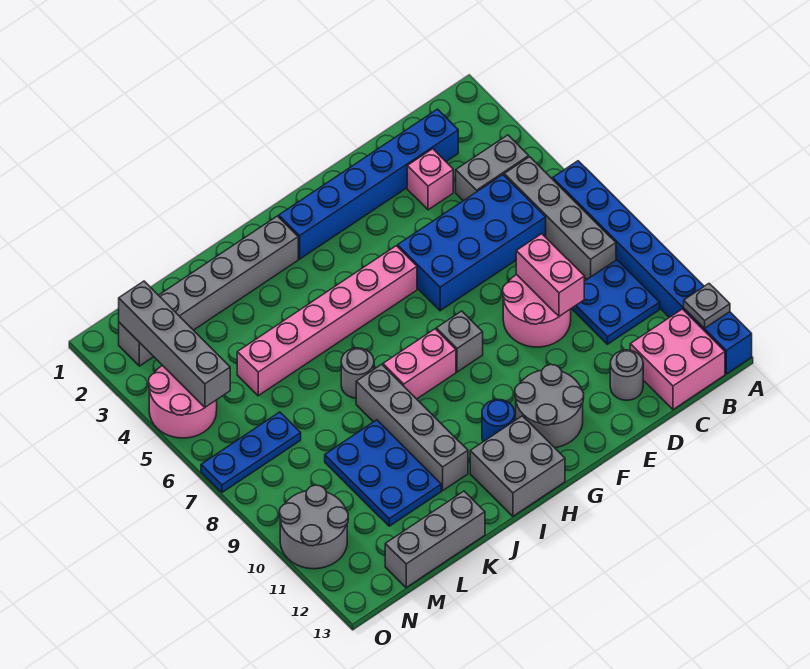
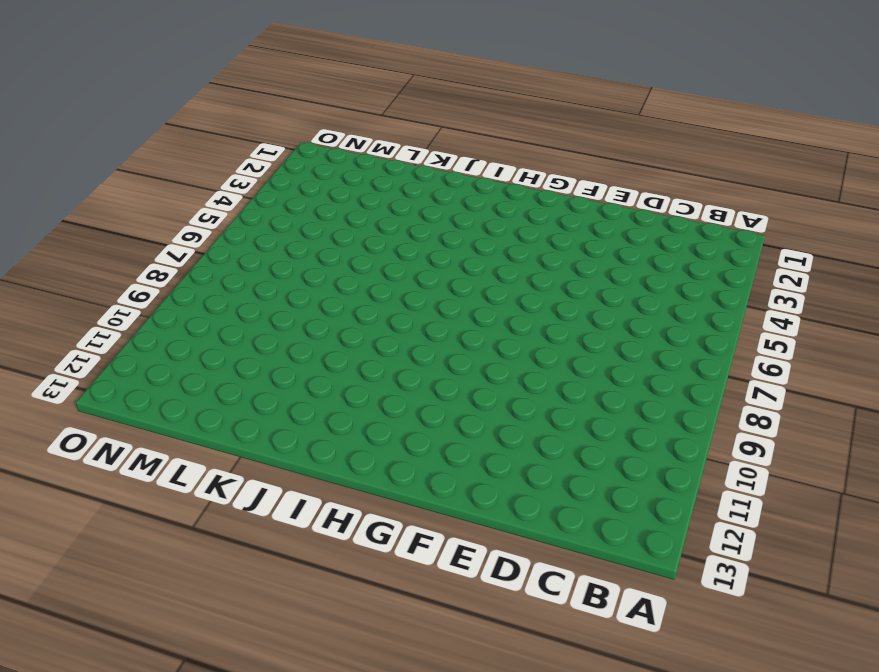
none -> blue 1x8 brick [553,161,752,374]
none -> grey 1x2 brick [456,135,529,201]
none -> grey 1x4 brick [504,157,616,279]

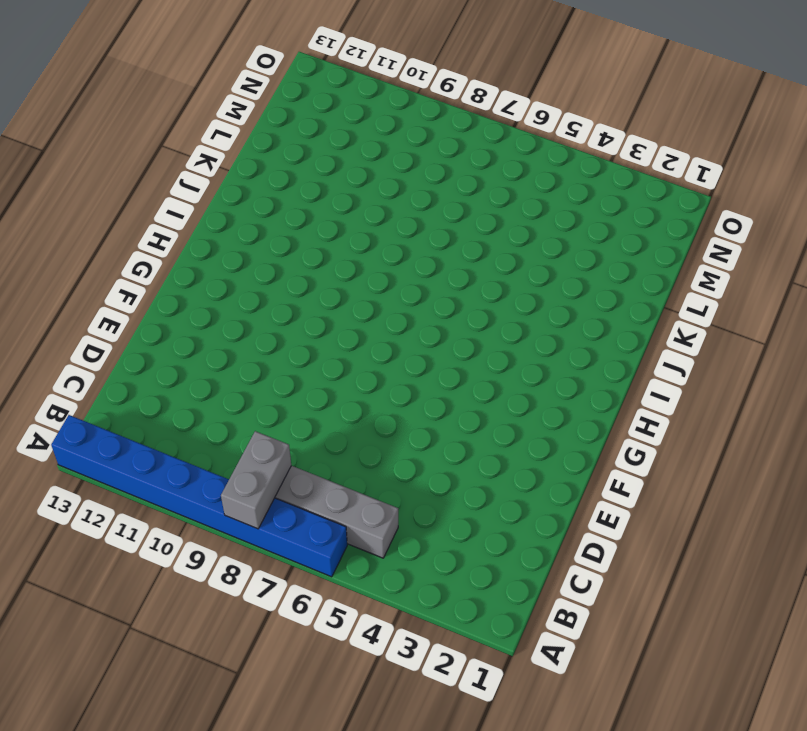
grey 1x2 brick [221,431,291,529] -> grey 1x2 brick moved to [456,135,529,201]
none -> blue 2x2 plate [571,260,660,344]
none -> pink 2x2 brick [630,309,725,410]
none -> blue 1x6 brick [279,109,458,259]

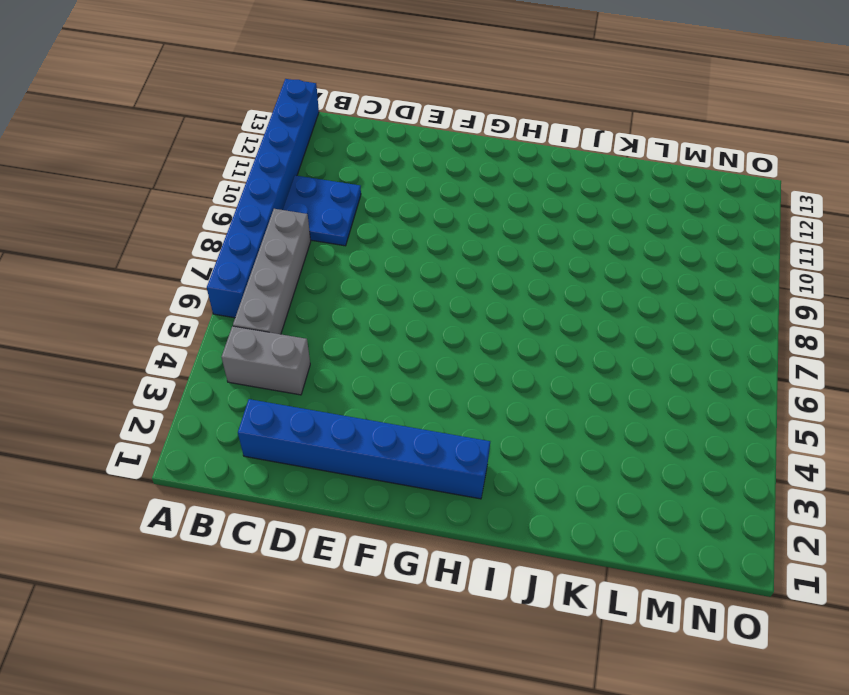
none -> pink 2x2 brick [630,309,725,410]
none -> blue 2x4 brick [398,175,546,311]
none -> pink 1x1 brick [407,149,453,210]

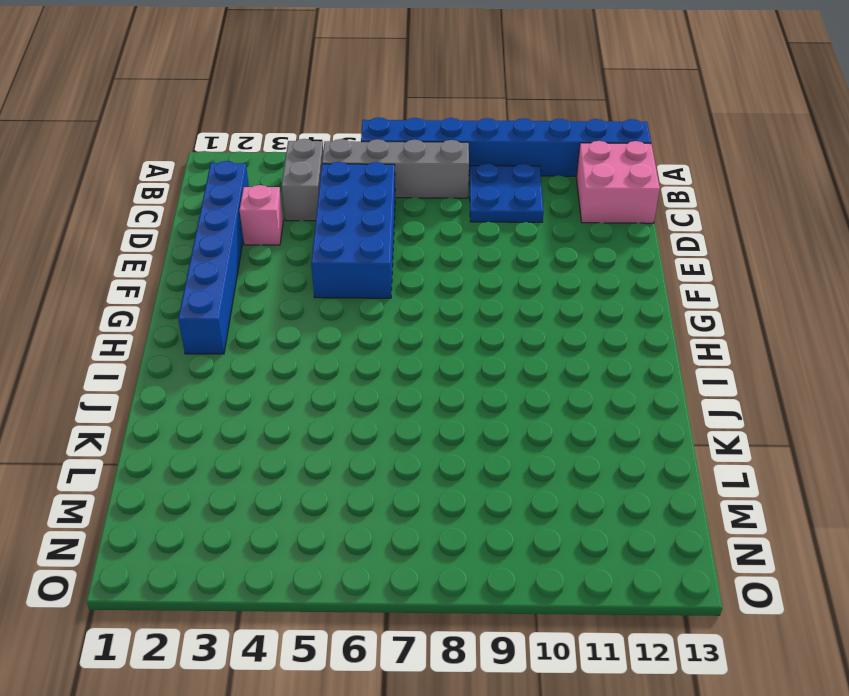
none -> pink 2x2 round brick [503,274,571,347]
none -> grey 1x1 round brick [610,350,643,400]
none -> grey 2x2 round brick [515,365,584,448]

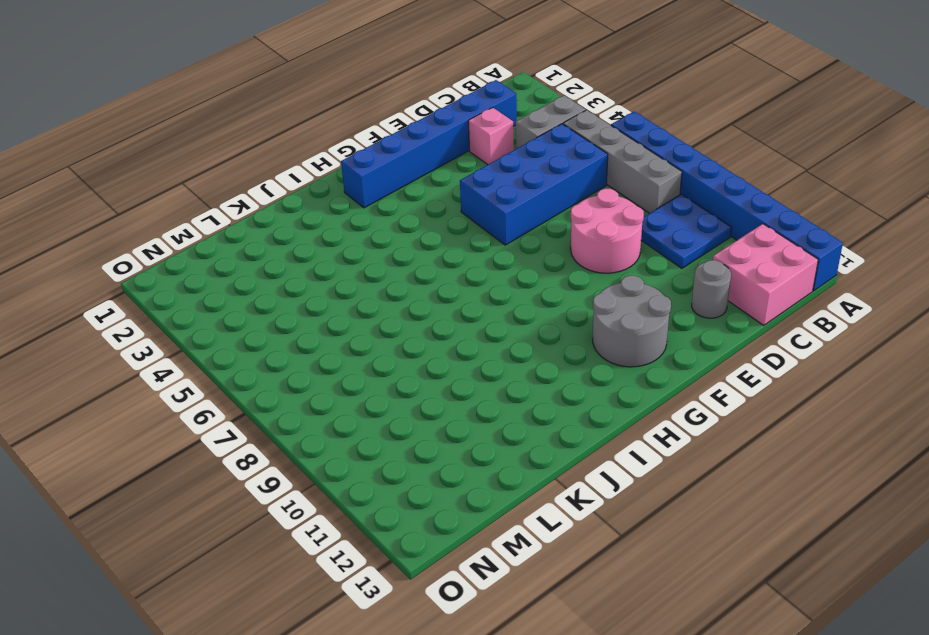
none -> pink 1x6 brick [237,246,417,396]
none -> grey 1x1 brick [436,311,483,372]
none -> pink 1x2 brick [383,329,456,399]

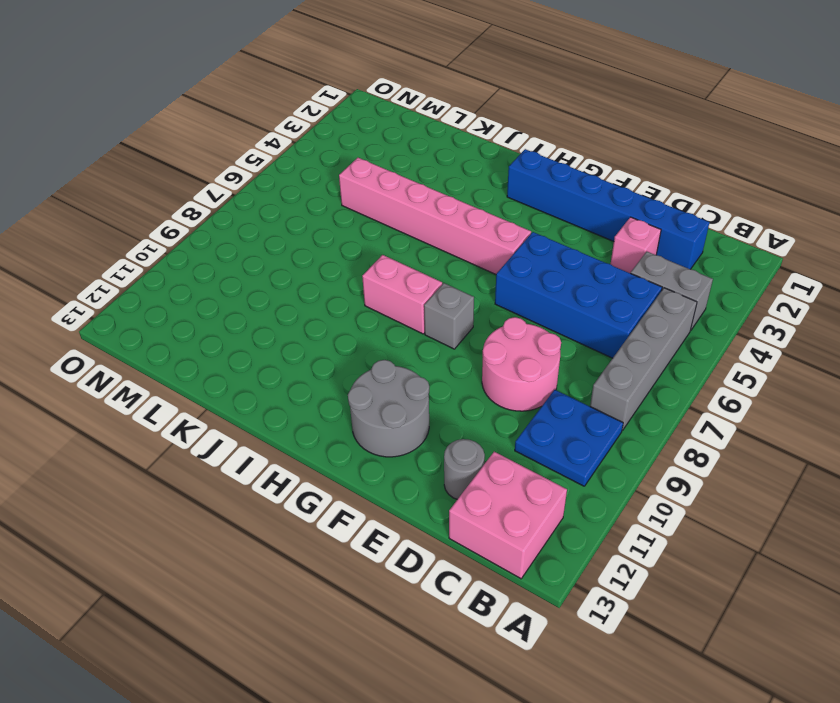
none -> blue 1x8 brick [553,161,752,374]
none -> blue 1x1 round brick [482,399,515,442]
none -> grey 2x2 brick [470,416,565,516]

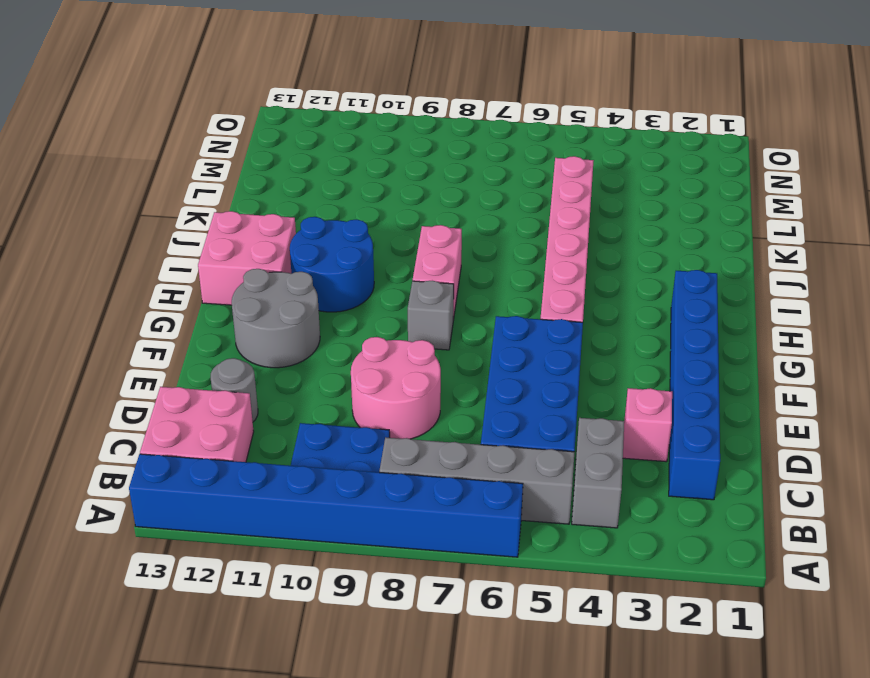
blue 2x2 round brick [290,217,374,312] -> blue 1x1 round brick [482,399,515,442]
pink 2x2 brick [198,211,296,305] -> grey 2x2 brick [470,416,565,516]
none -> grey 1x6 brick [119,216,298,366]
none -> grey 1x1 round brick [341,348,374,398]
none -> grey 1x4 brick [356,364,468,491]

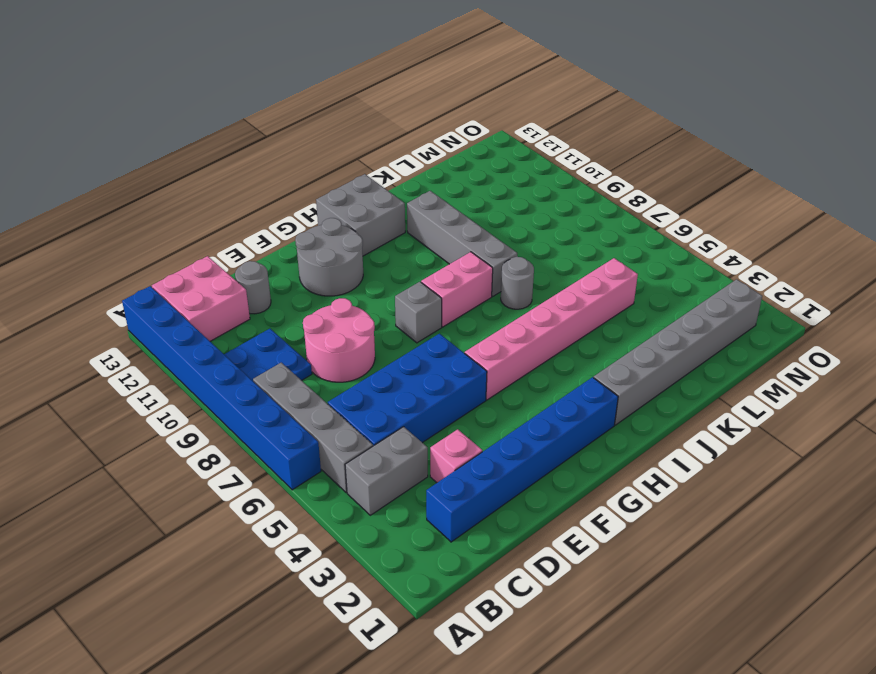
none -> blue 1x1 round brick [482,399,515,442]
none -> blue 2x3 plate [325,420,441,526]
none -> grey 1x3 brick [385,491,485,588]

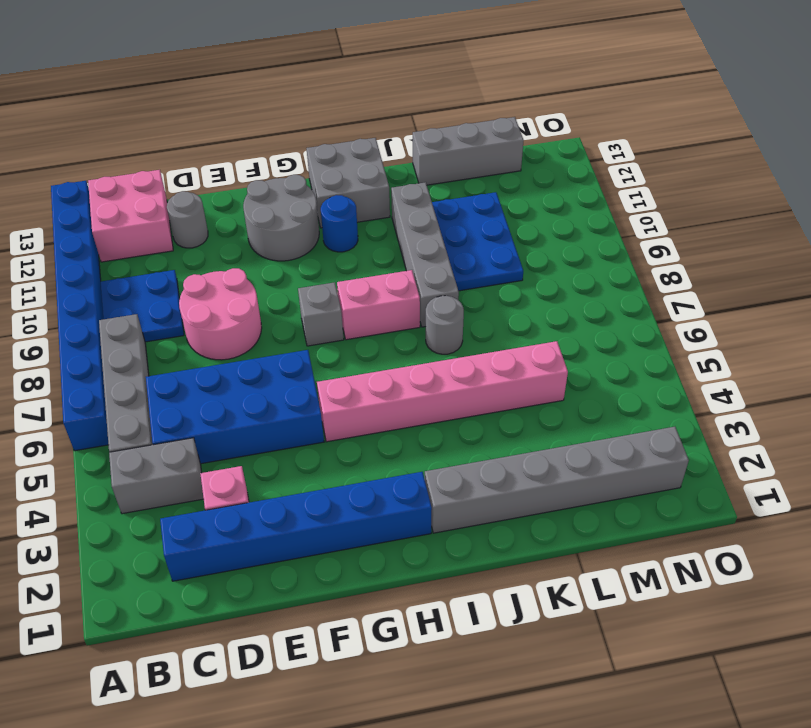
none -> blue 1x3 plate [201,412,301,492]
none -> pink 2x2 round brick [149,365,217,438]
none -> grey 2x2 round brick [279,485,348,569]

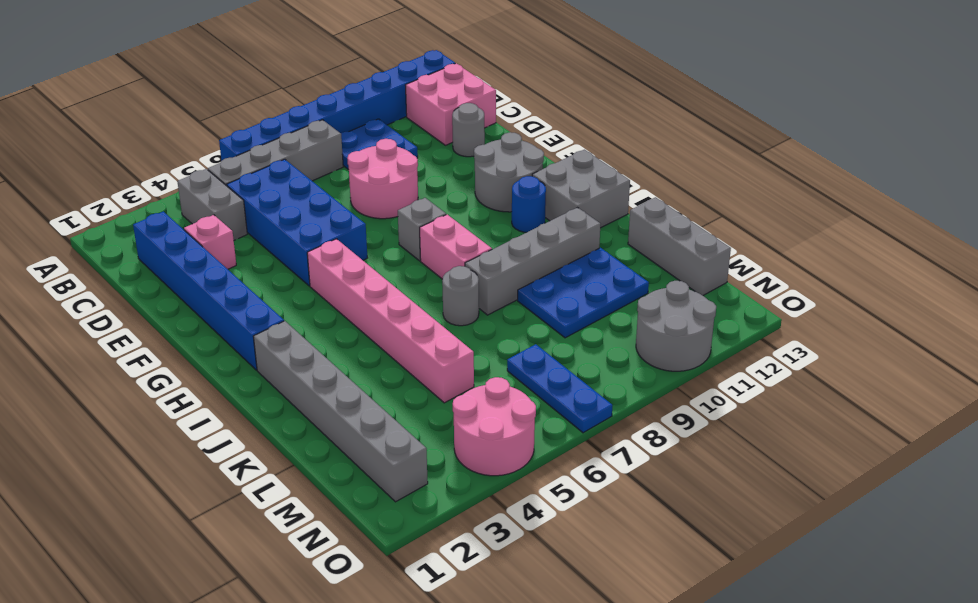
none -> grey 1x1 plate [684,284,730,329]
none -> pink 1x2 brick [516,234,584,316]
none -> grey 1x4 brick [119,281,230,407]

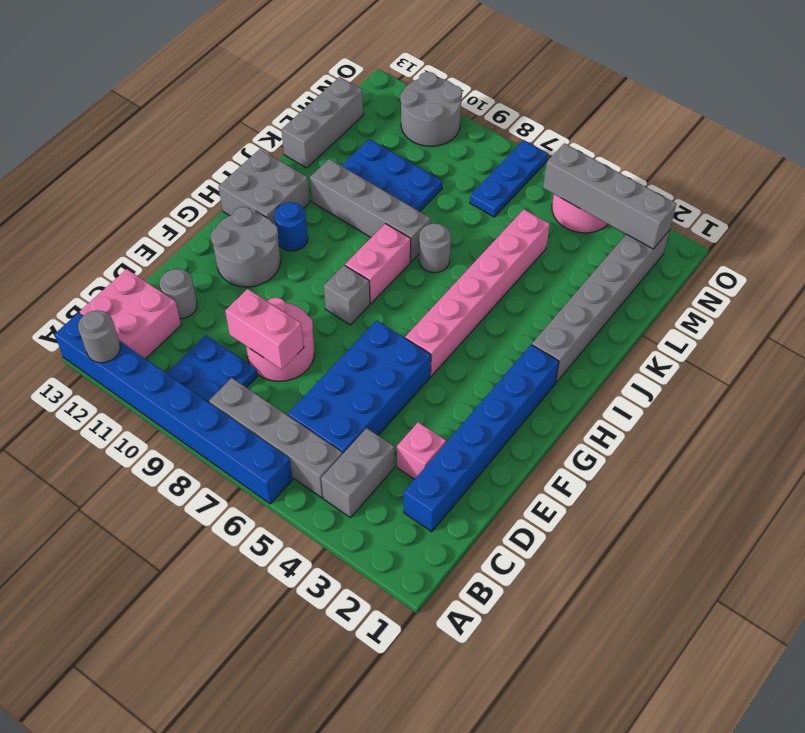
grey 1x1 round brick [78,311,120,363] -> grey 1x1 plate [684,284,730,329]

